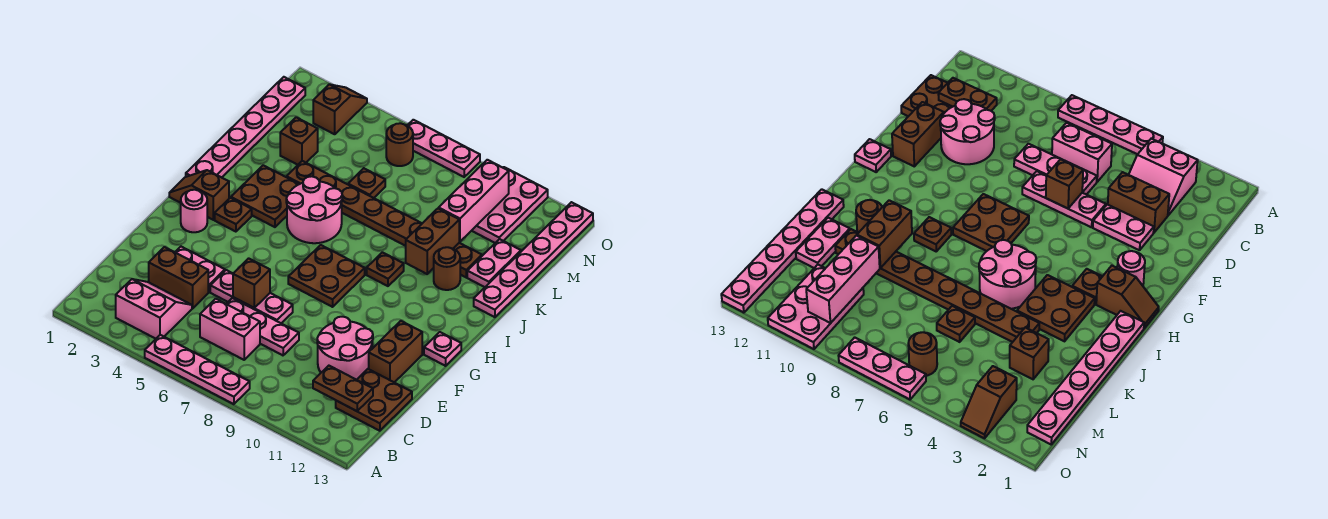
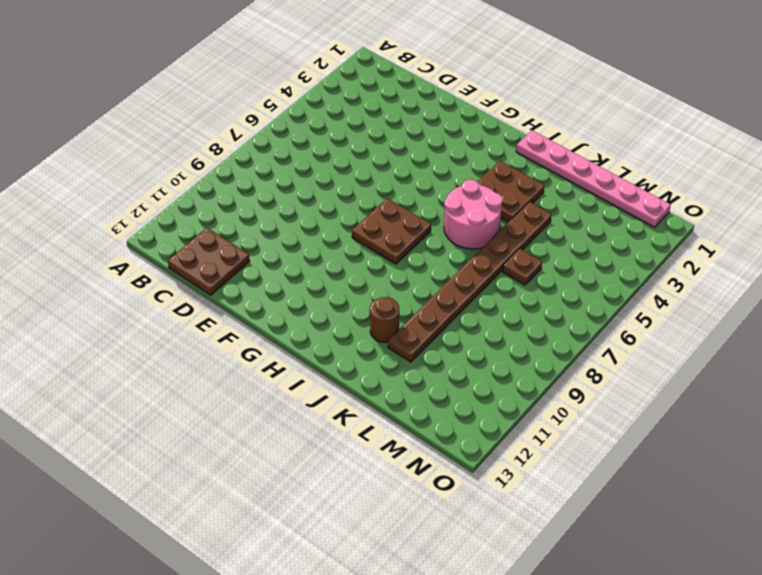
none -> pink 1x4 plate [145,335,250,404]
none -> pink 2x2 slope [116,279,192,339]
none -> pink 1x2 brick [200,299,260,360]
none -> brown 1x2 brick [149,247,208,308]

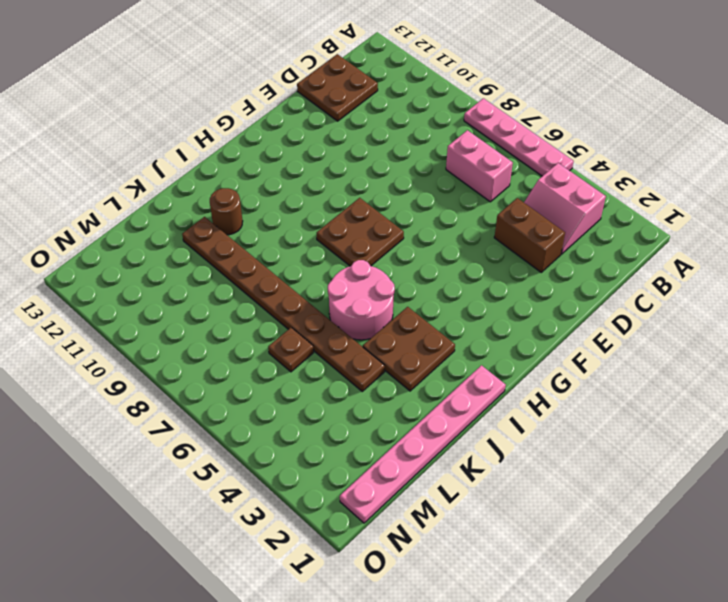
none -> pink 1x3 plate [226,298,299,355]
none -> pink 2x2 round brick [317,317,373,380]
none -> pink 1x2 plate [175,247,225,292]
none -> pink 1x3 plate [210,270,293,323]

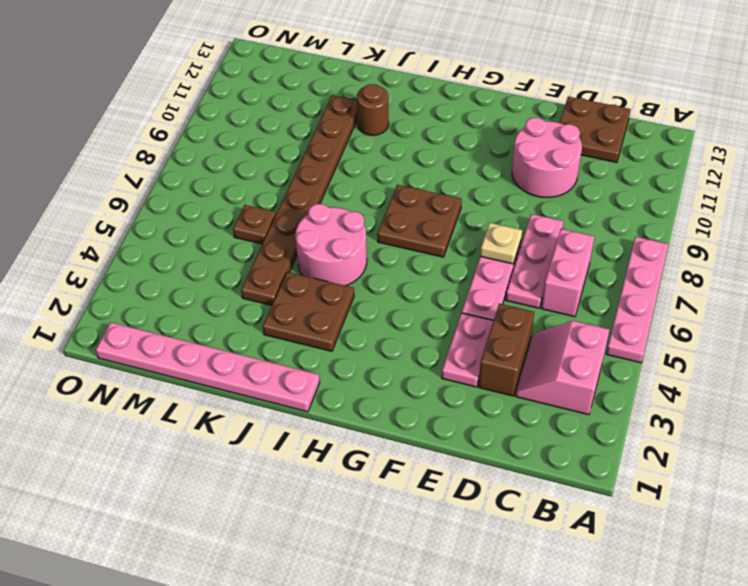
tan 1x1 plate [480,223,522,264] -> none
none -> brown 1x2 brick [369,321,422,382]
none -> pink 1x1 round brick [181,190,207,232]
none -> pink 1x1 plate [424,332,461,366]
none -> brown 1x2 slope [169,170,229,220]

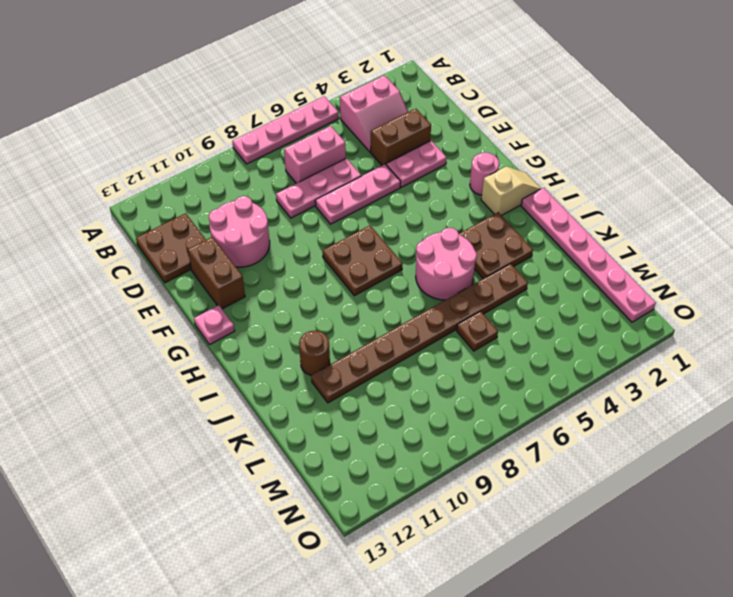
tan 1x2 slope [481,167,541,216] -> brown 1x2 slope [169,170,229,220]
none -> brown 1x1 plate [215,198,252,232]
none -> brown 1x1 plate [367,252,404,286]
none -> pink 1x6 plate [474,202,593,317]
none -> pink 1x2 plate [467,239,521,287]

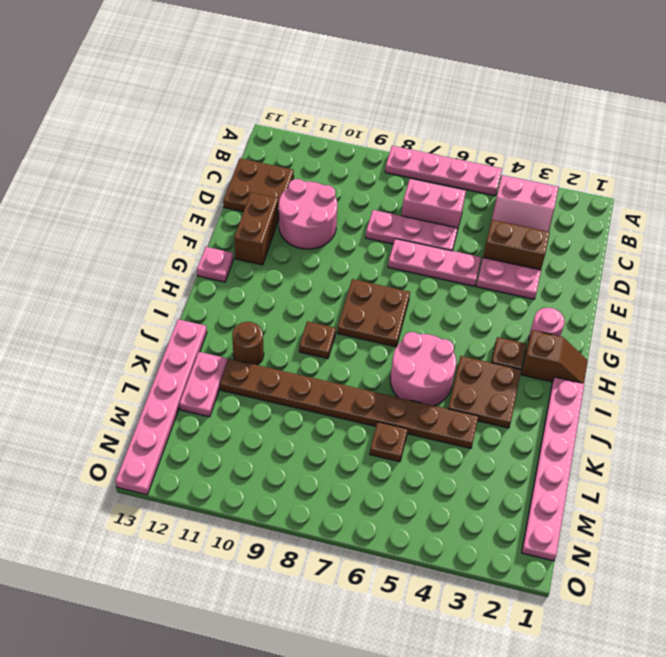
none -> brown 1x1 brick [280,117,318,165]
none -> pink 2x3 plate [472,167,548,243]
none -> brown 1x2 slope [313,84,367,134]
none -> brown 1x1 round brick [386,123,413,166]

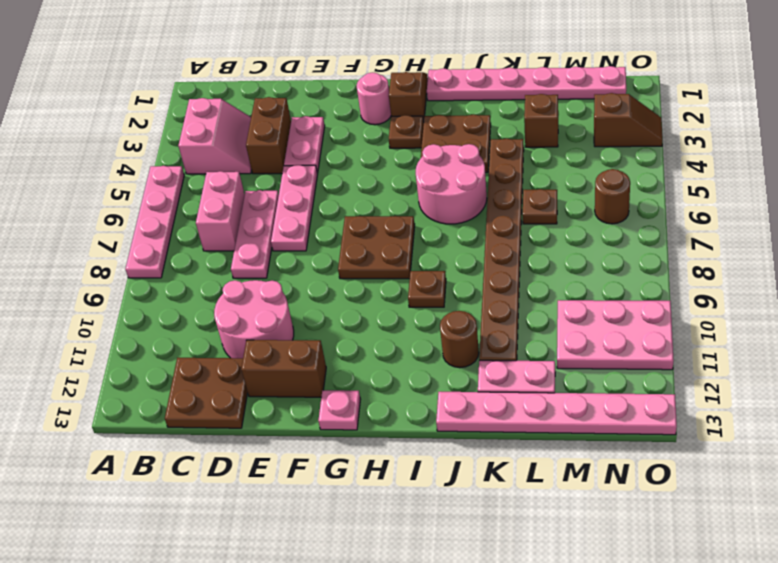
none -> pink 1x3 plate [407,120,480,177]
none -> brown 1x2 plate [313,366,373,411]
none -> brown 1x1 brick [233,258,270,308]
none -> brown 1x2 brick [406,208,459,274]

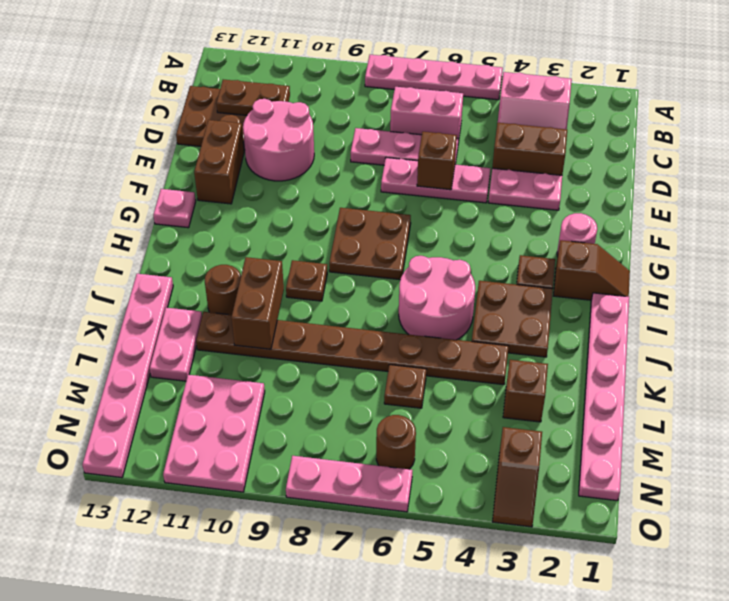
none -> pink 1x3 brick [439,160,509,241]

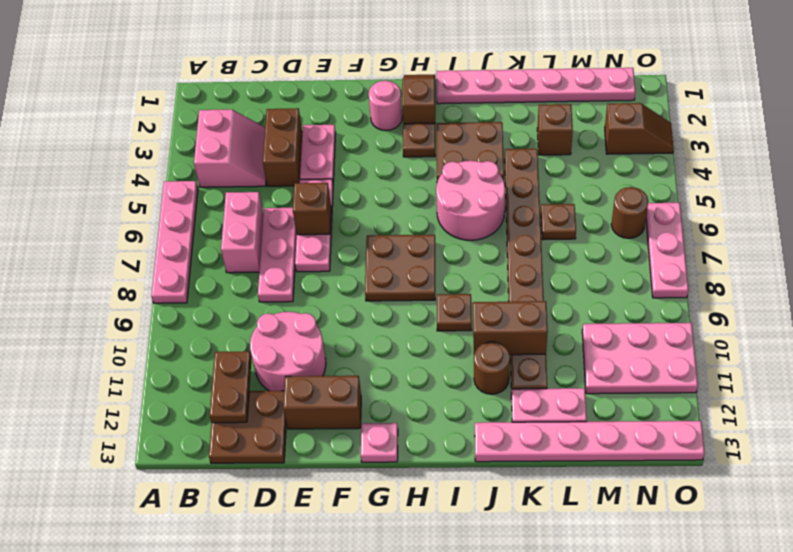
none -> pink 1x3 brick [439,160,509,241]

